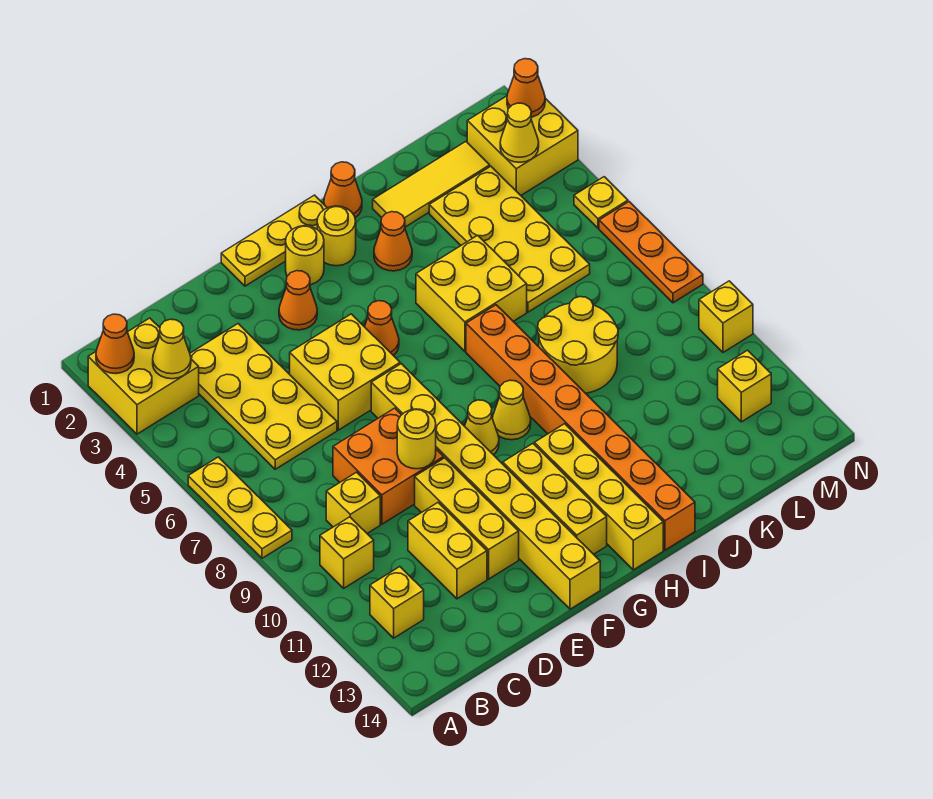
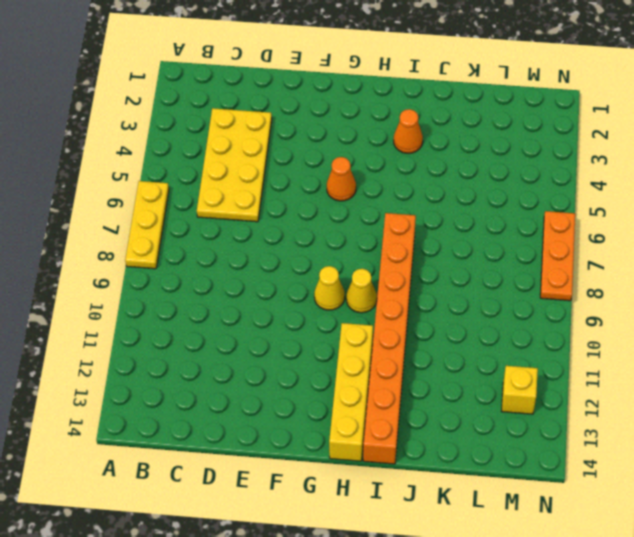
none -> yellow 2x2 brick [88,318,199,434]
none -> yellow 1x1 brick [320,517,374,588]
none -> yellow 1x1 brick [370,567,424,638]
none -> yellow 1x1 brick [326,472,380,533]

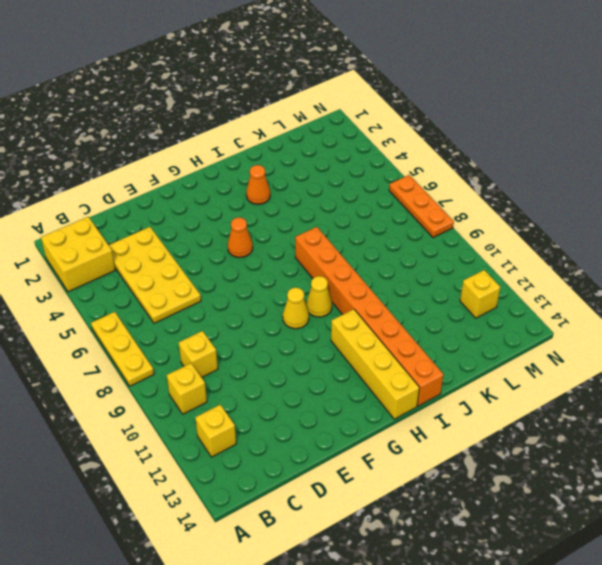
none -> orange 2x2 brick [333,408,444,524]
none -> yellow 1x2 brick [408,503,487,599]
none -> yellow 2x2 brick [290,314,400,430]
none -> yellow 1x3 brick [415,458,519,579]

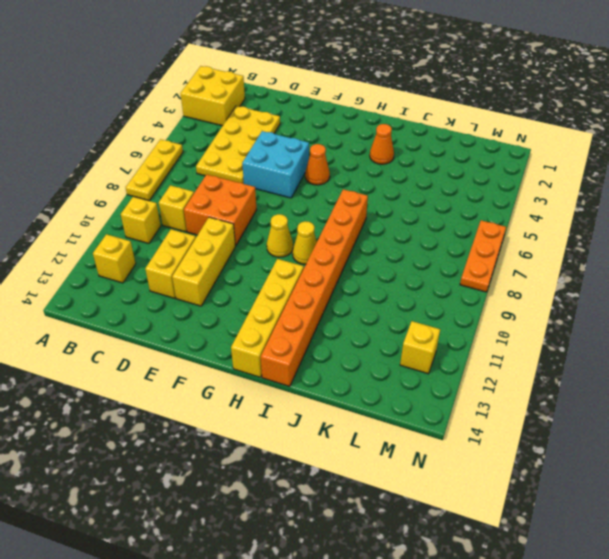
cyan 2x2 brick [242,131,309,198] -> yellow 2x2 brick [290,314,400,430]
none -> yellow 1x3 plate [221,195,327,286]
none -> orange 1x1 cone [279,271,317,330]
none -> yellow 1x8 brick [371,364,600,609]
none -> yellow 1x1 round brick [286,226,324,285]

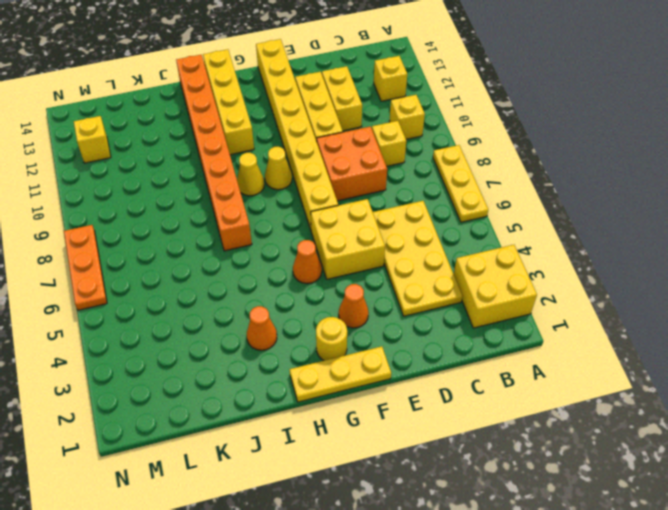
none -> yellow 1x3 brick [503,444,607,554]
none -> yellow 1x1 round brick [317,206,356,266]
none -> orange 1x1 cone [324,162,362,218]
none -> yellow 2x2 brick [416,235,527,351]

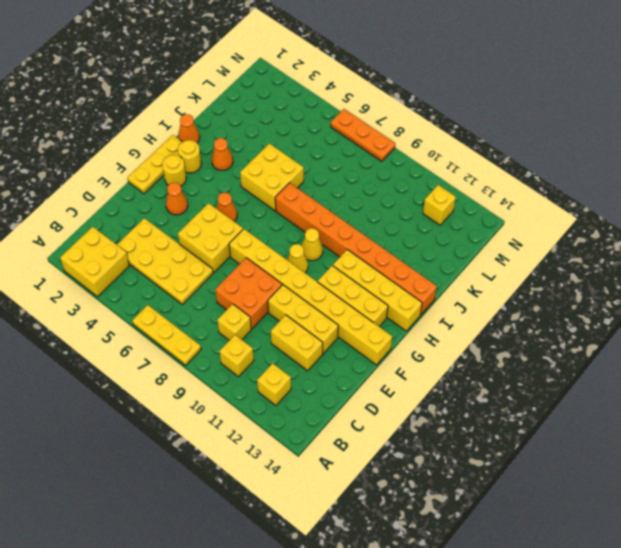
none -> yellow 1x3 tile [373,142,490,227]
none -> yellow 2x2 round brick [538,297,618,393]
none -> yellow 2x4 plate [429,166,590,312]
none -> yellow 2x2 brick [467,96,578,195]

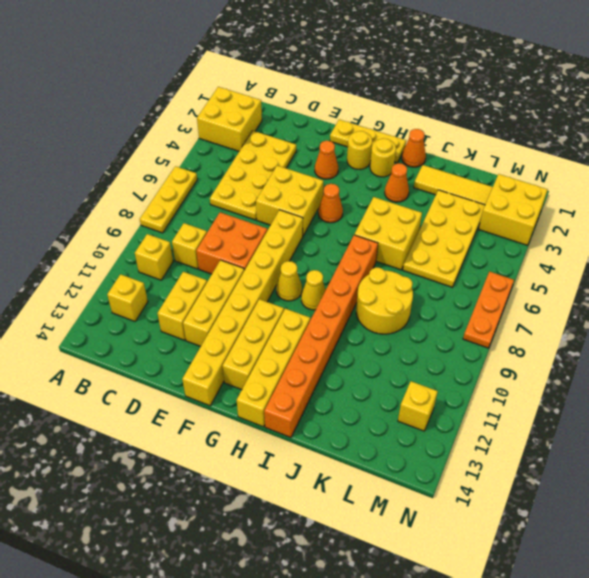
none -> yellow 1x1 plate [574,177,628,228]
none -> yellow 1x1 brick [699,281,753,352]
none -> orange 1x1 cone [96,314,134,374]
none -> yellow 1x1 cone [153,319,191,379]

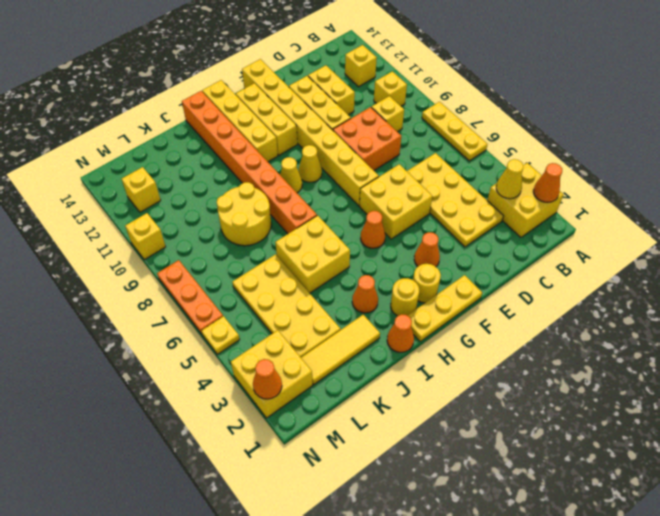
none -> yellow 1x1 round brick [397,409,436,469]
none -> yellow 1x1 cone [500,103,539,162]

